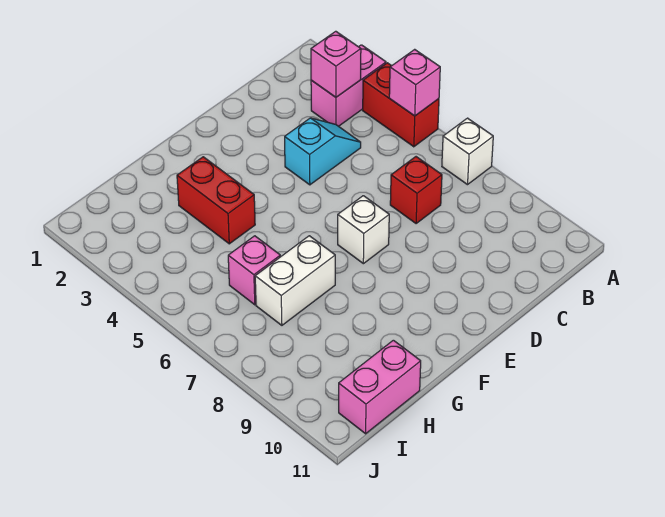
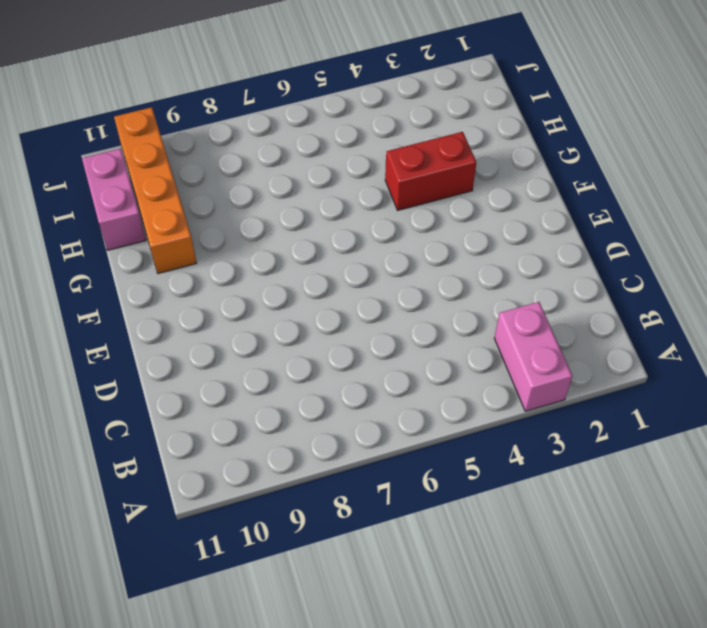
orange 1x4 brick [114,107,196,274] -> none
none -> red 1x2 brick [363,63,439,147]
none -> white 1x1 brick [442,118,493,185]
none -> cyan 1x2 slope [285,118,361,185]

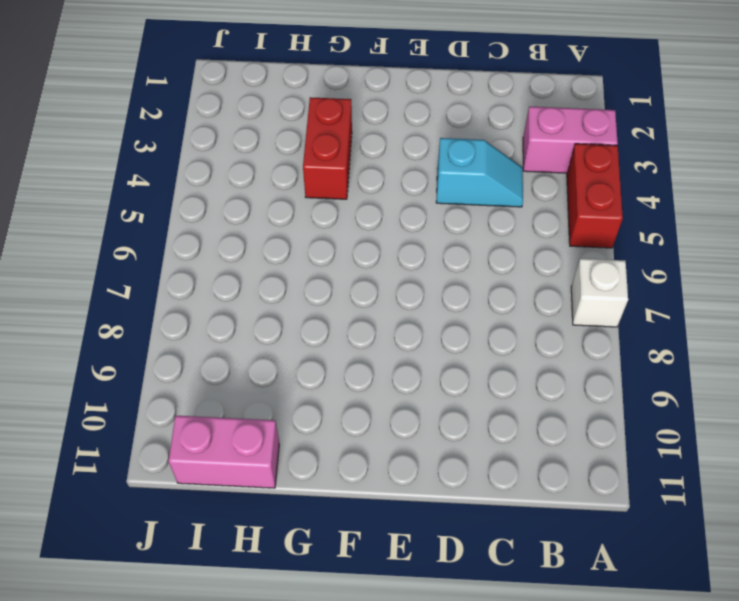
none -> red 1x1 brick [390,157,442,224]
none -> white 1x1 brick [338,196,389,264]
none -> white 1x2 brick [255,236,335,325]

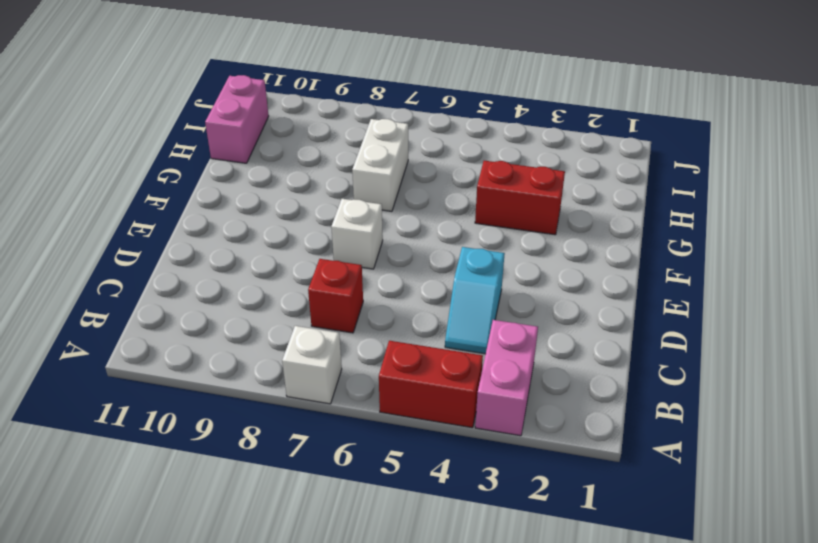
none -> pink 1x1 brick [228,236,280,305]
none -> pink 1x1 brick [389,49,440,116]
none -> pink 1x1 brick [311,31,361,97]

